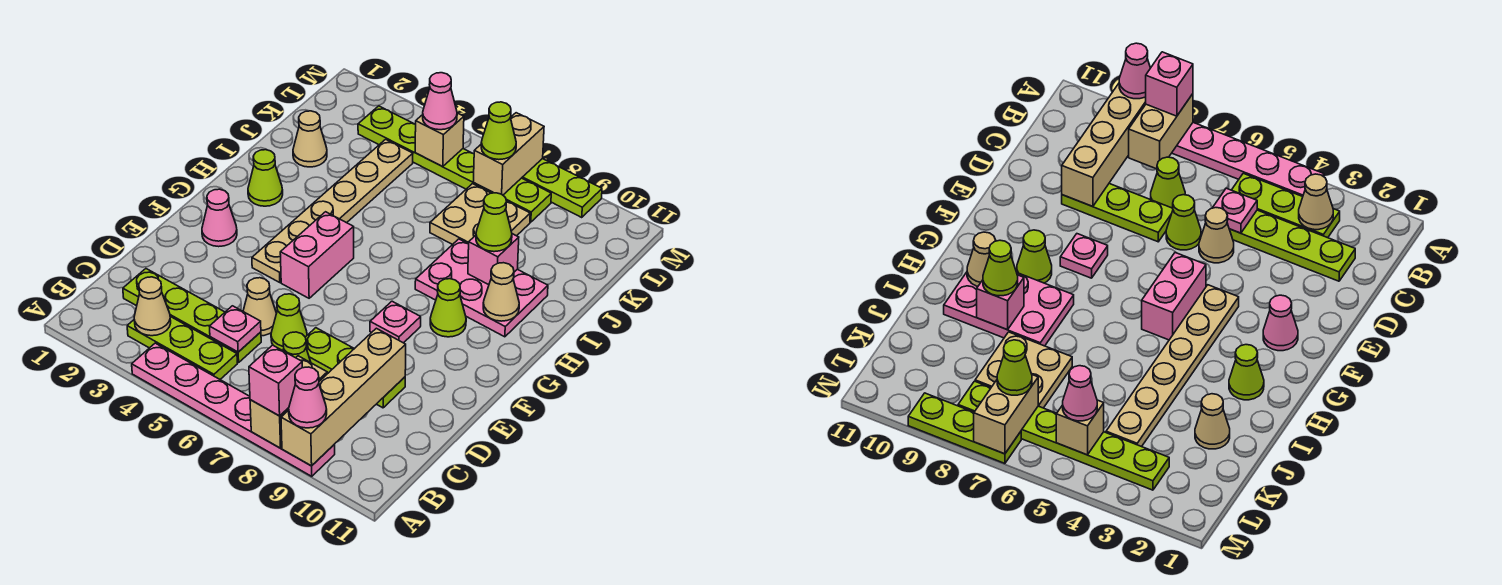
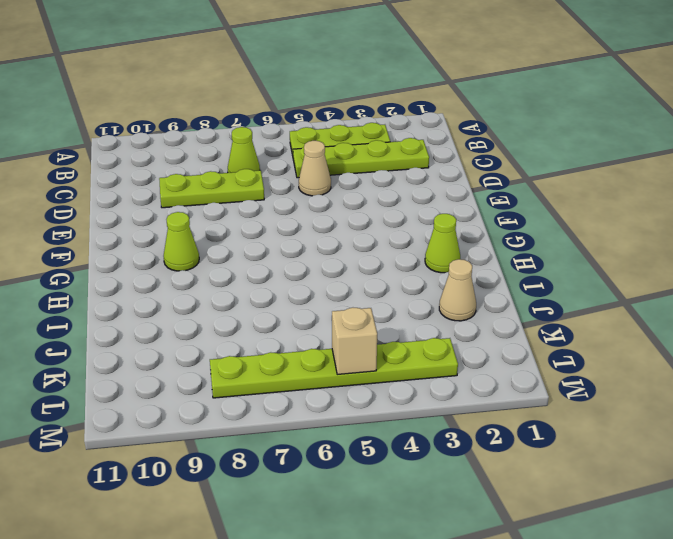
none -> pink 1x6 plate [132,343,335,476]
none -> lime 1x1 cone [271,294,307,351]
none -> pink 1x1 cone [202,189,237,247]
none -> tan 1x6 plate [252,139,413,283]

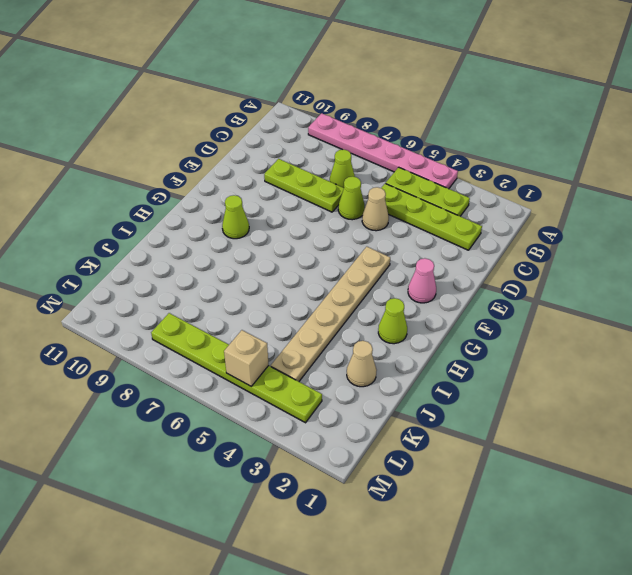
none -> pink 1x2 brick [280,212,354,298]
none -> pink 1x1 plate [370,301,421,343]
none -> pink 2x3 plate [415,239,548,337]
none -> tan 2x2 plate [430,184,530,245]

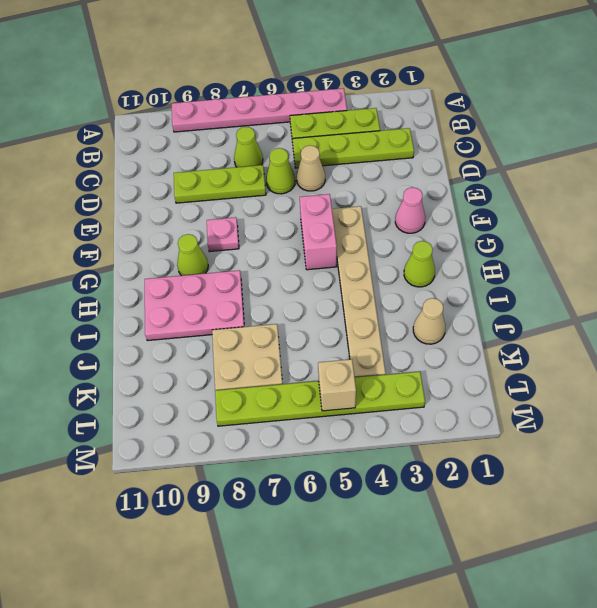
none -> lime 1x3 plate [522,159,602,217]
none -> tan 1x2 brick [250,356,327,448]
none -> tan 1x4 brick [281,328,406,466]
none -> tan 1x1 cone [134,277,171,336]

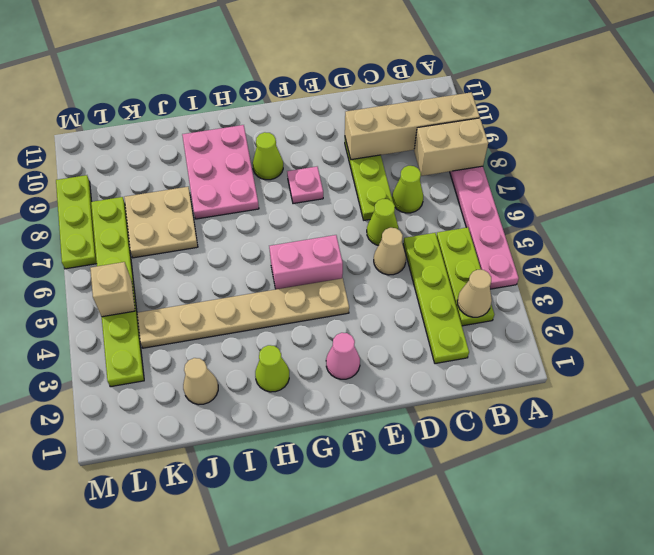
none -> pink 1x1 plate [209,306,261,352]
none -> tan 1x1 cone [483,263,519,321]
none -> pink 1x1 brick [468,234,519,285]
none -> tan 1x2 brick [473,113,544,195]

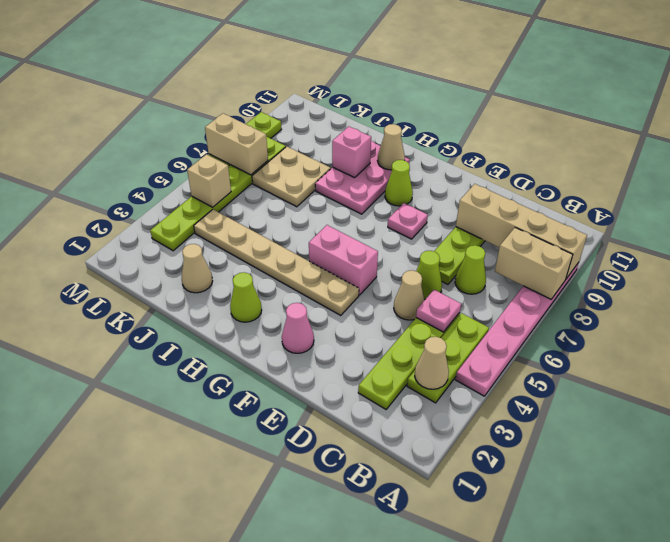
none -> pink 1x1 brick [249,345,302,416]
none -> pink 1x1 cone [289,367,327,428]
none -> lime 1x1 cone [476,193,512,252]
none -> pink 1x1 cone [423,73,457,130]

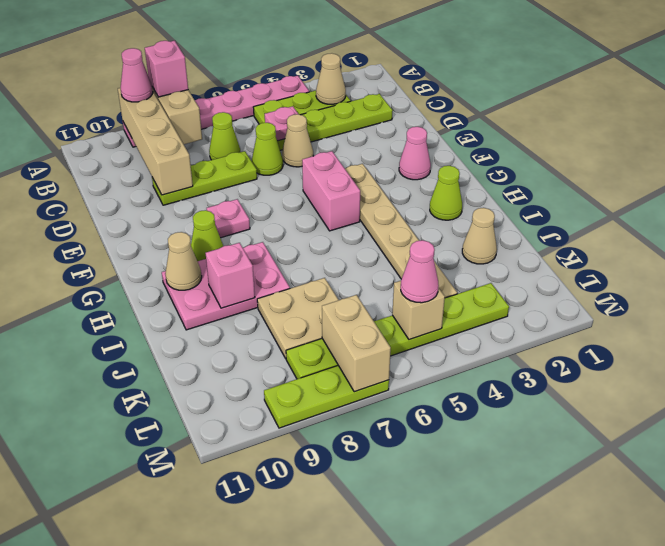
none -> lime 1x1 cone [476,193,512,252]
none -> lime 1x1 cone [481,102,516,160]

